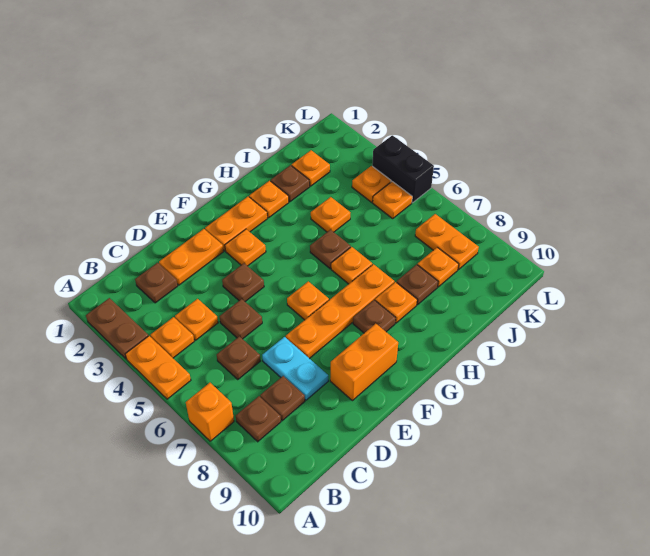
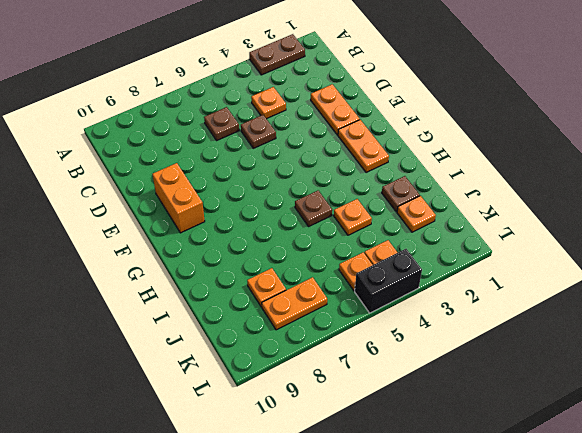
none -> orange 1x2 plate [125,336,191,399]
none -> orange 1x1 brick [186,383,234,441]
none -> orange 1x1 plate [151,317,194,358]
none -> brown 1x1 plate [236,396,281,442]

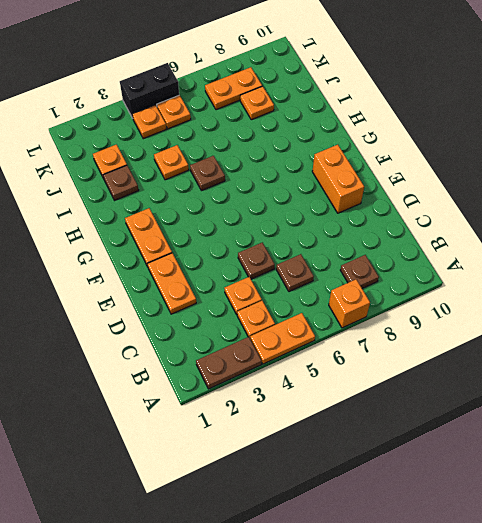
none -> brown 1x1 plate [135,263,178,303]
none -> brown 1x1 plate [260,376,305,421]
none -> cyan 1x2 plate [262,337,328,400]
none -> brown 1x1 plate [222,263,264,302]

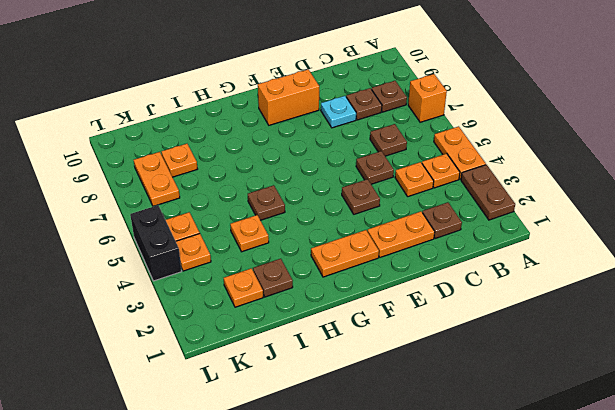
cyan 1x1 plate [321,96,356,128] -> cyan 1x2 plate [262,337,328,400]
none -> orange 1x4 plate [286,264,395,359]
none -> orange 1x1 plate [225,229,266,266]
none -> orange 1x1 plate [287,281,329,320]
none -> brown 1x1 plate [353,300,396,333]

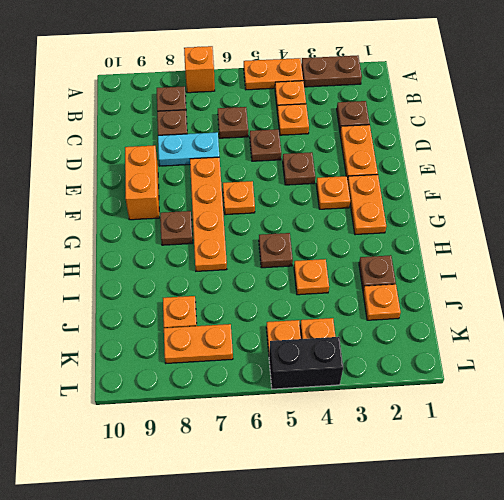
none -> orange 1x1 plate [249,181,289,218]
none -> orange 1x1 plate [331,247,372,284]
none -> orange 1x1 plate [375,282,417,323]
none -> brown 1x1 plate [397,264,438,305]

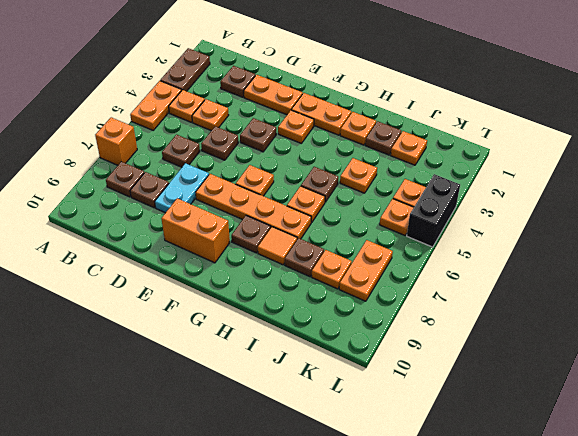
orange 1x1 tile [258,227,297,265] -> orange 1x1 plate [375,282,417,323]

